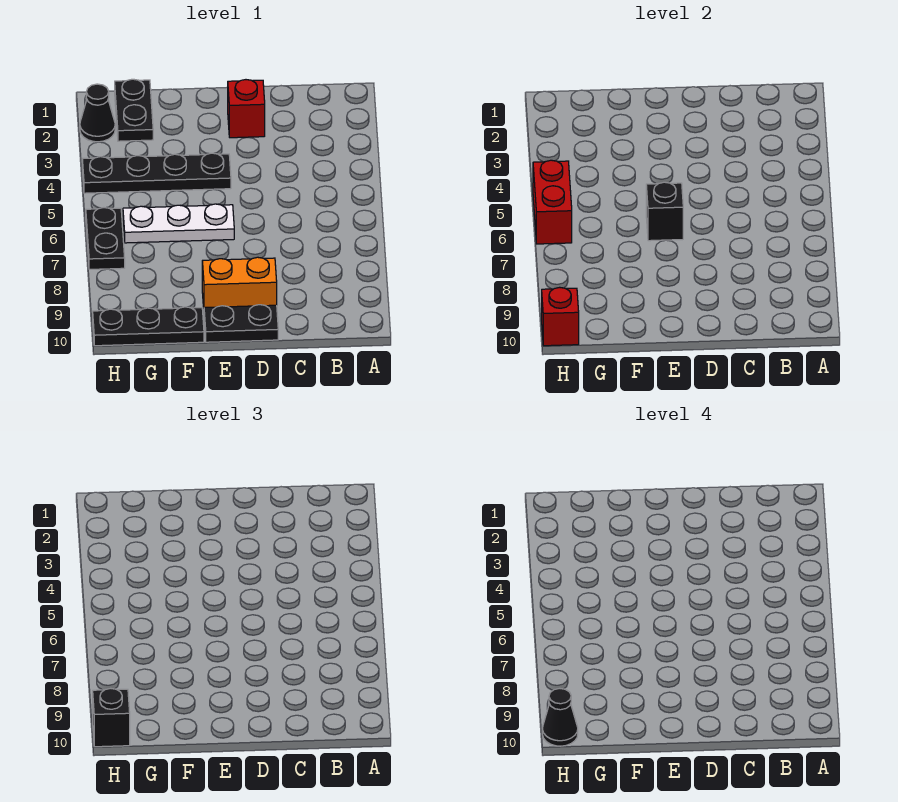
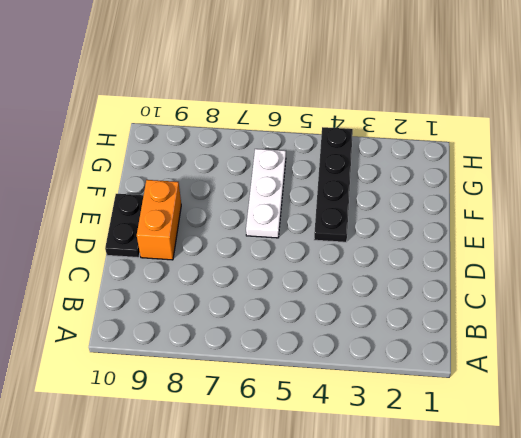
none -> red 1x1 brick [228,80,265,138]
none -> black 1x3 plate [93,307,204,346]
none -> black 1x2 plate [115,79,153,141]

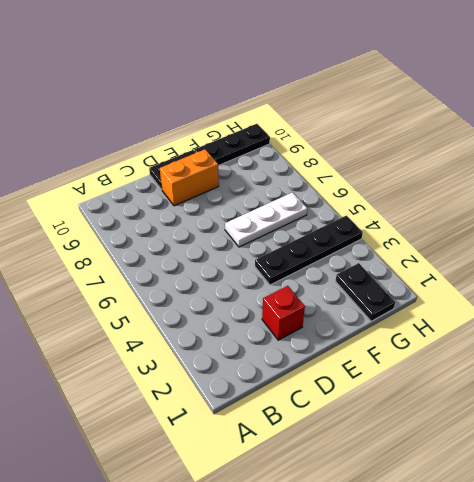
none -> black 1x1 cone [80,84,115,142]
none -> black 1x2 plate [86,208,125,269]
none -> black 1x1 brick [646,182,683,241]

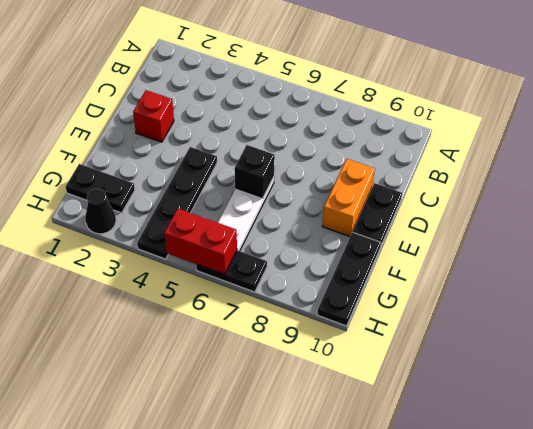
none -> red 1x1 brick [542,287,579,346]
none -> black 1x1 brick [93,688,130,747]
none -> black 1x1 cone [542,688,578,746]

